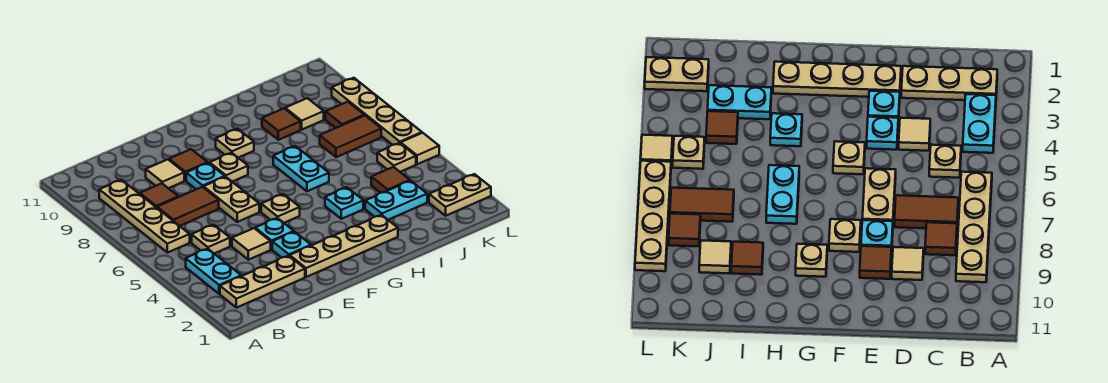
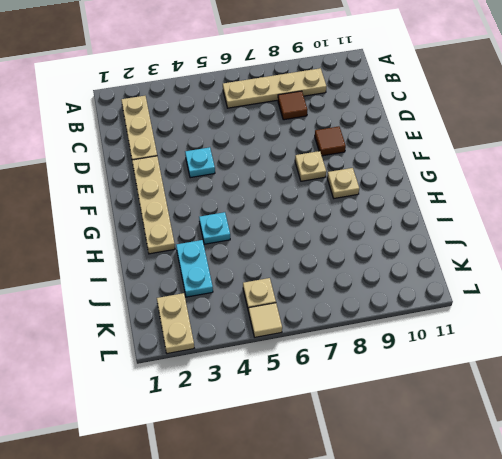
none -> cyan 1x2 plate [186,249,241,294]
none -> tan 1x1 plate [192,225,230,253]
none -> brown 1x2 tile [157,187,219,226]

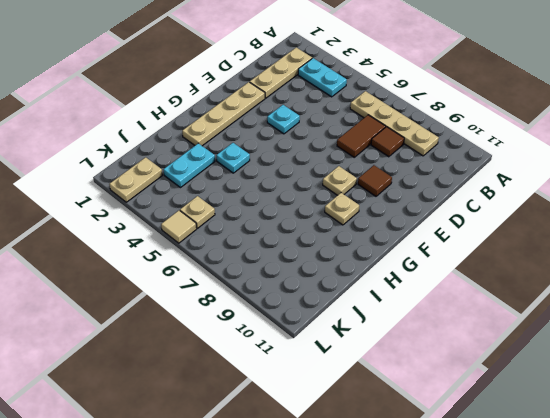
none -> tan 1x1 plate [192,225,230,253]
none -> tan 1x1 tile [232,228,271,260]
none -> tan 1x1 tile [146,159,184,188]

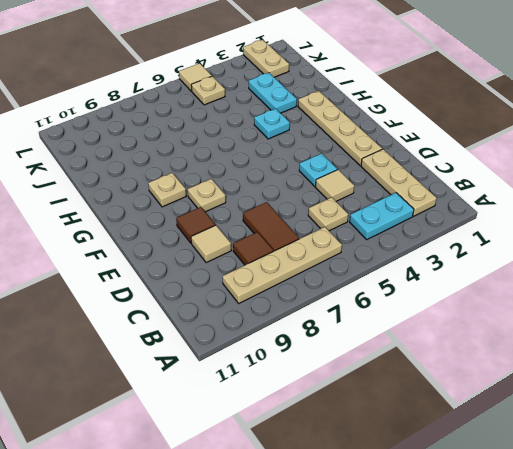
none -> cyan 1x1 plate [272,232,311,258]
none -> tan 1x2 plate [204,177,259,222]
none -> cyan 1x1 plate [186,163,225,189]

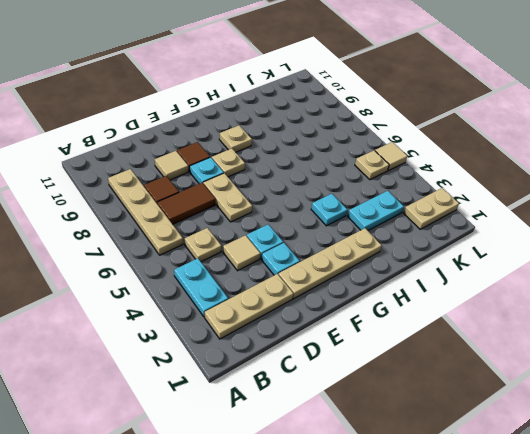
none -> tan 1x1 plate [261,194,300,223]
none -> cyan 1x2 plate [273,146,329,191]
none -> brown 1x1 tile [262,109,301,140]

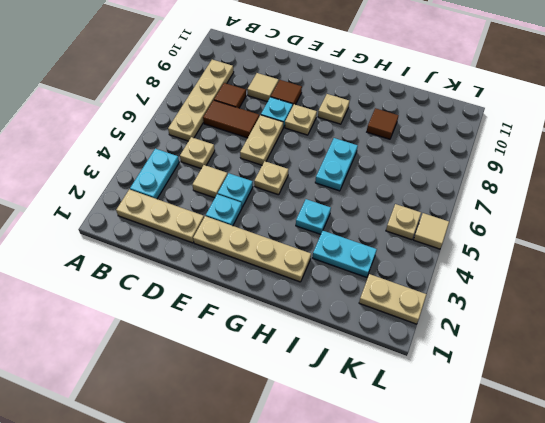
none -> brown 1x1 tile [371,167,410,193]
none -> brown 1x2 tile [320,115,381,157]
none -> tan 1x1 tile [285,98,324,130]

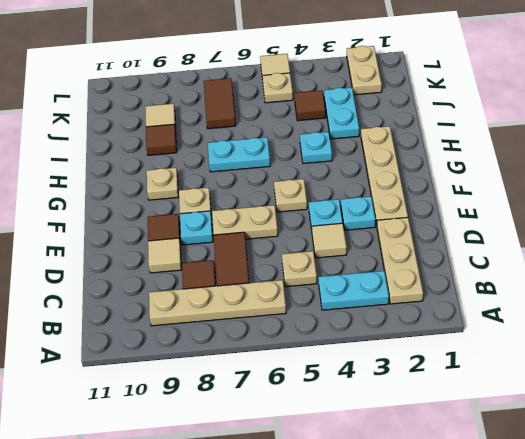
none -> brown 1x1 tile [326,102,364,128]
none -> tan 1x4 plate [332,78,422,145]

